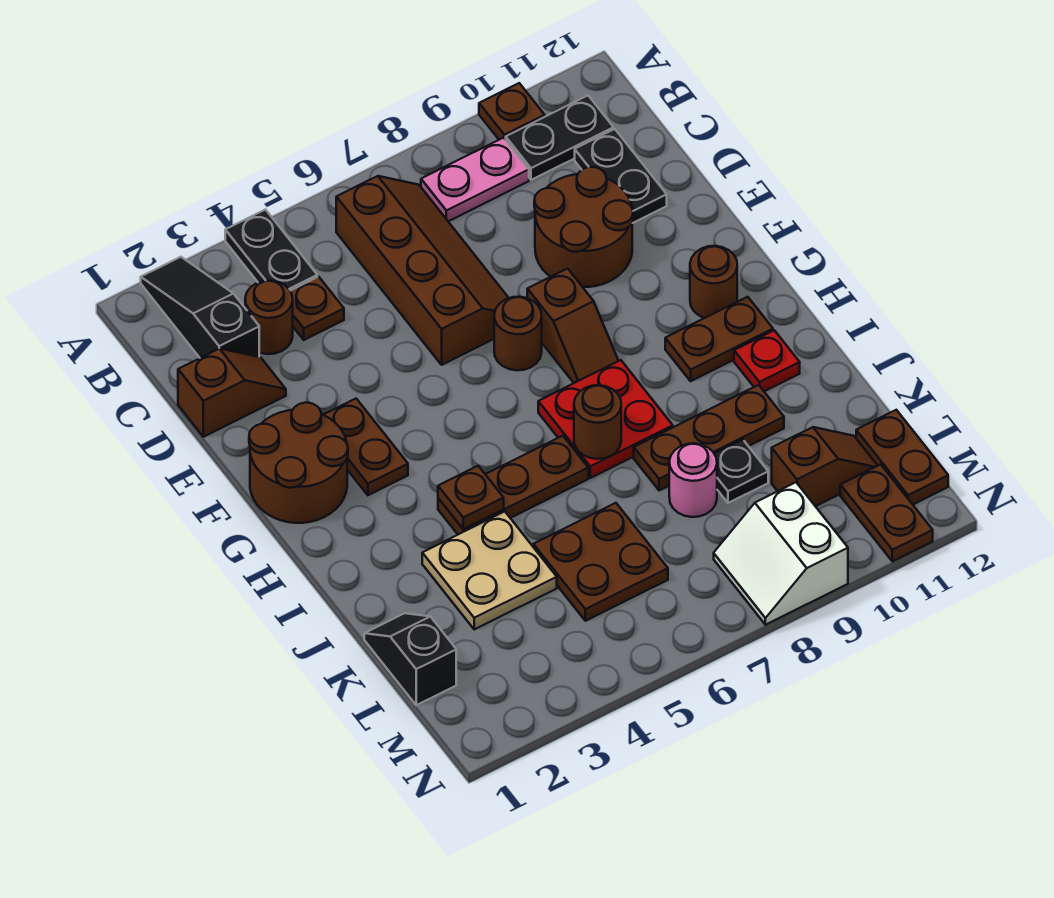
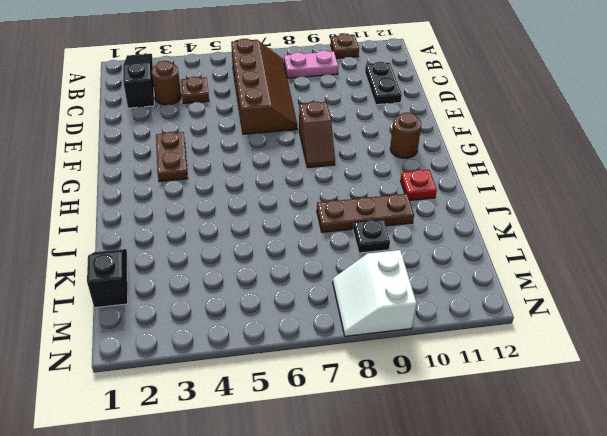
none -> black 1x2 plate [225,210,317,291]
none -> black 1x2 plate [506,96,614,180]
none -> brown 1x2 slope [178,348,286,437]
none -> brown 2x2 round brick [534,167,633,287]

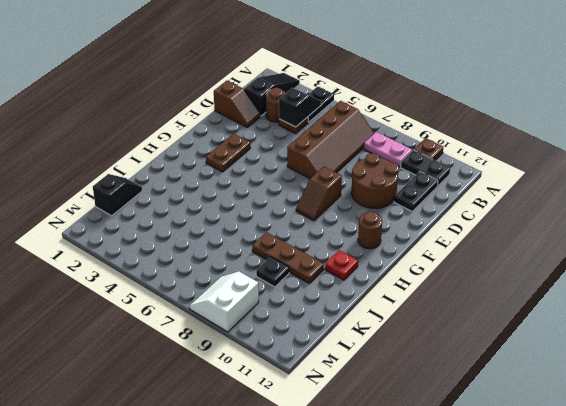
black 1x2 slope [279,88,322,127] -> none
none -> brown 2x2 round brick [249,403,348,523]
none -> brown 1x1 round brick [494,297,542,370]
none -> red 2x2 plate [538,360,673,478]
none -> brown 1x2 plate [665,297,773,381]

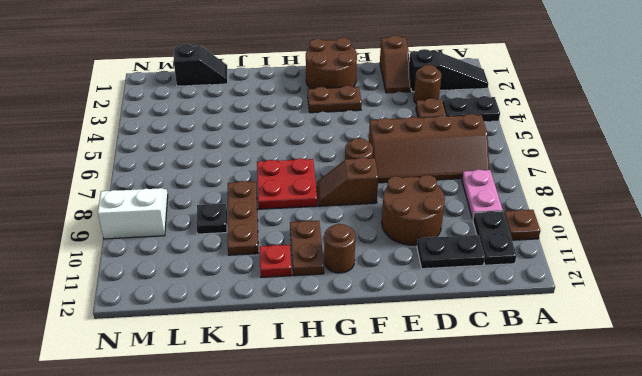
none -> brown 1x3 plate [438,436,588,534]
none -> tan 2x2 plate [422,511,557,629]
none -> brown 2x2 plate [533,503,668,621]
none -> pink 1x1 round brick [669,443,717,517]

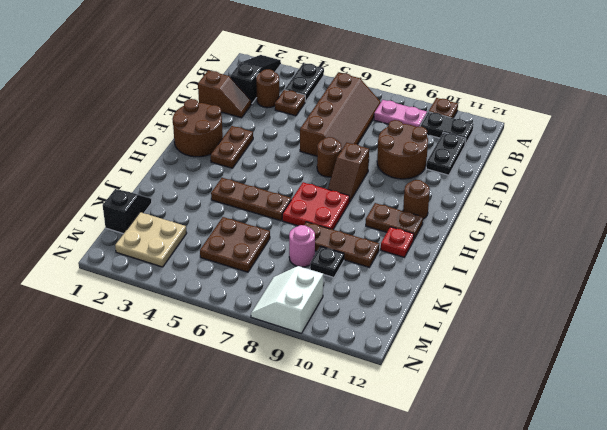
tan 2x2 plate [115,212,187,267] -> tan 2x2 plate moved to [422,511,557,629]
none -> brown 1x2 slope [772,427,878,506]
none -> brown 1x2 plate [856,410,948,504]
none -> brown 1x2 plate [840,464,933,561]
none -> brown 1x1 plate [438,466,504,529]

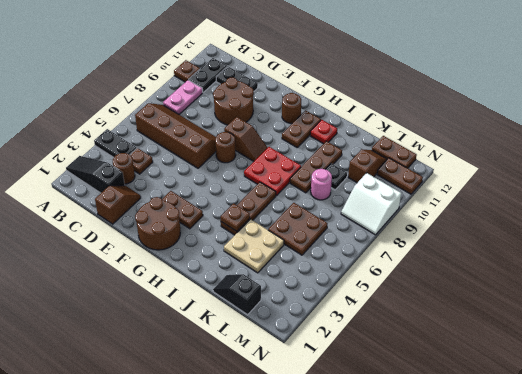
none -> brown 1x1 round brick [574,385,621,459]

